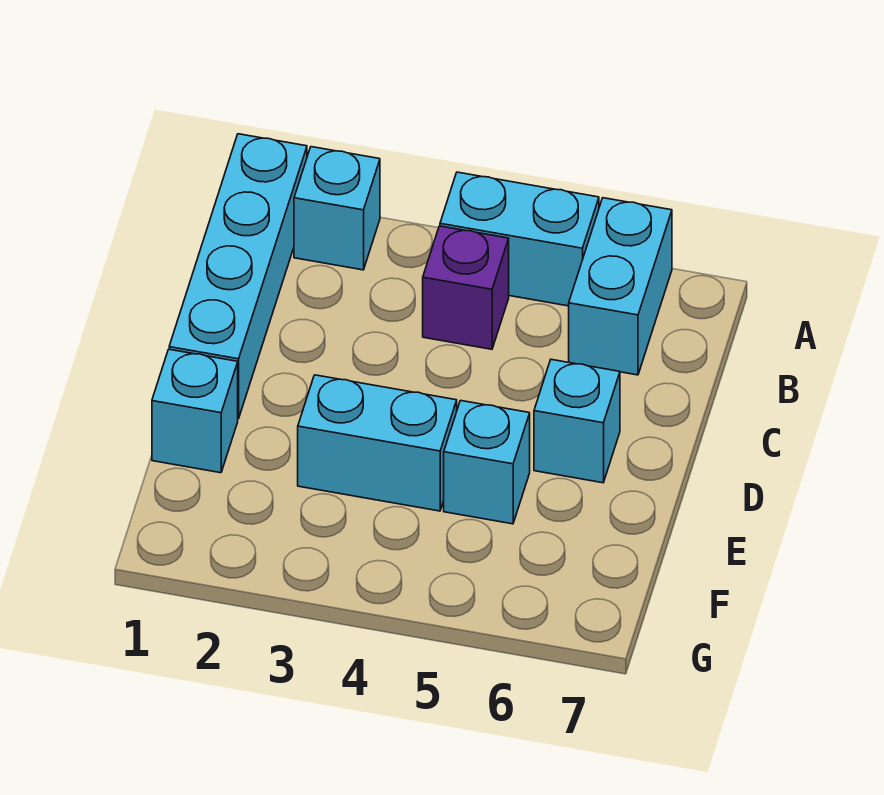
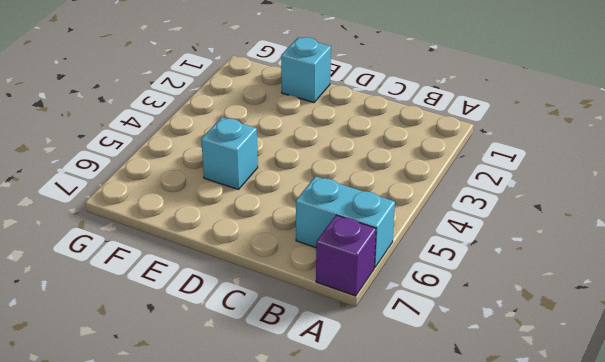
purple 1x1 brick [316,215,376,296] -> purple 1x1 brick moved to [423,226,509,349]
none -> cyan 1x4 brick [169,134,307,419]
none -> cyan 1x1 brick [294,147,380,270]

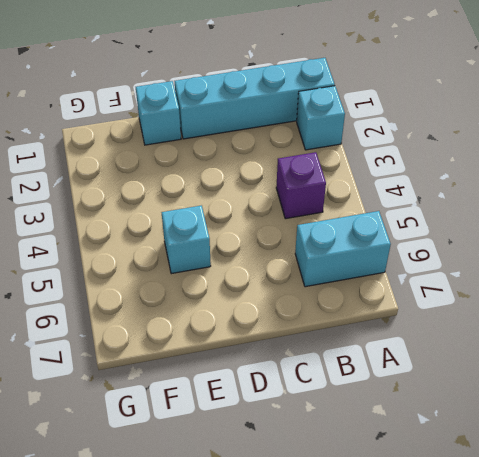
none -> cyan 1x2 brick [440,172,599,306]
none -> cyan 1x1 brick [534,360,620,483]

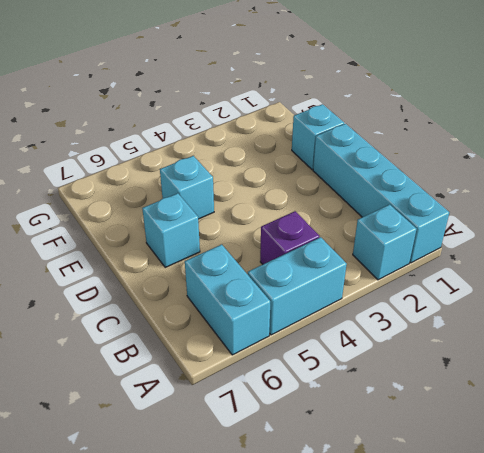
none -> cyan 1x2 brick [298,375,457,511]

